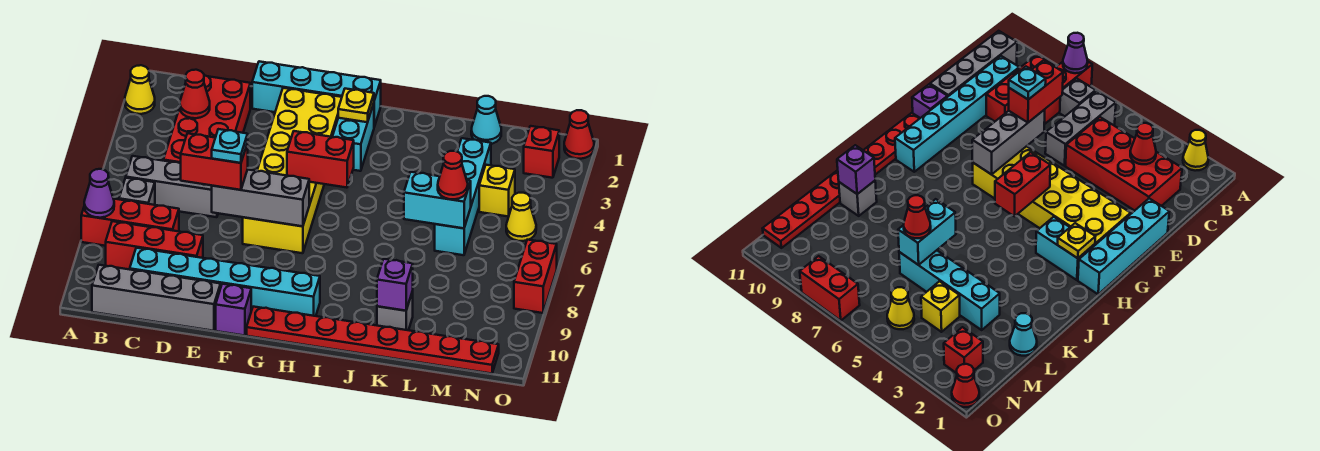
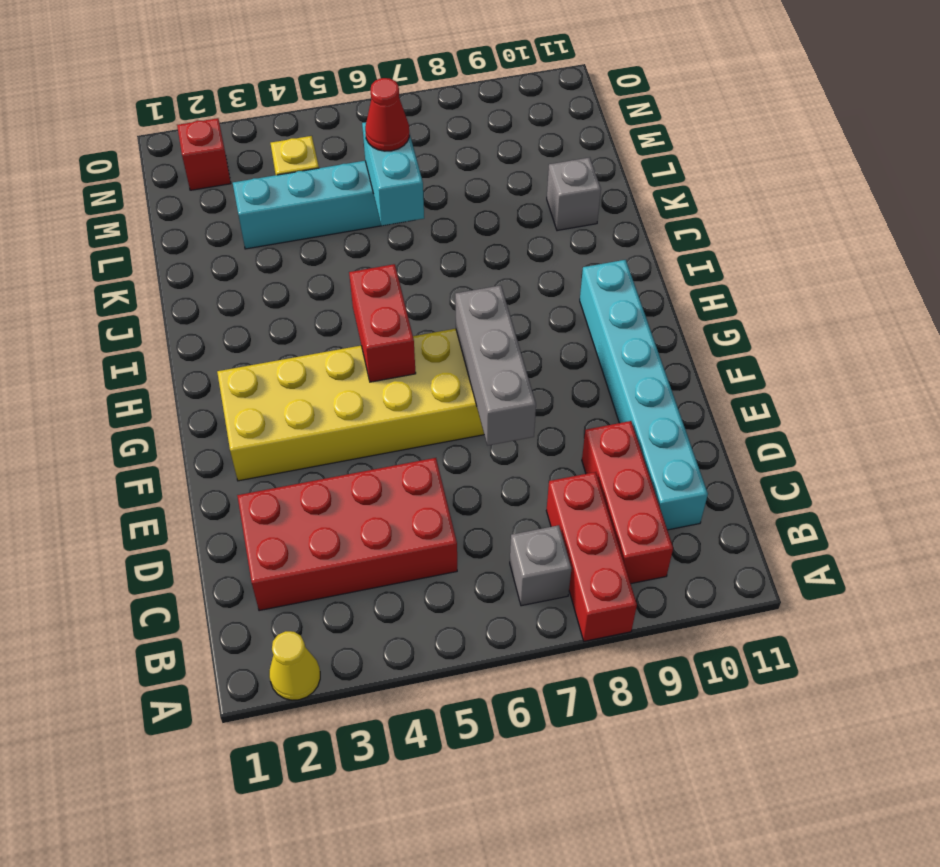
none -> grey 1x3 brick [126,156,218,217]
none -> grey 1x4 brick [92,265,221,331]
none -> cyan 1x4 brick [252,61,381,127]
none -> purple 1x1 brick [216,284,251,336]

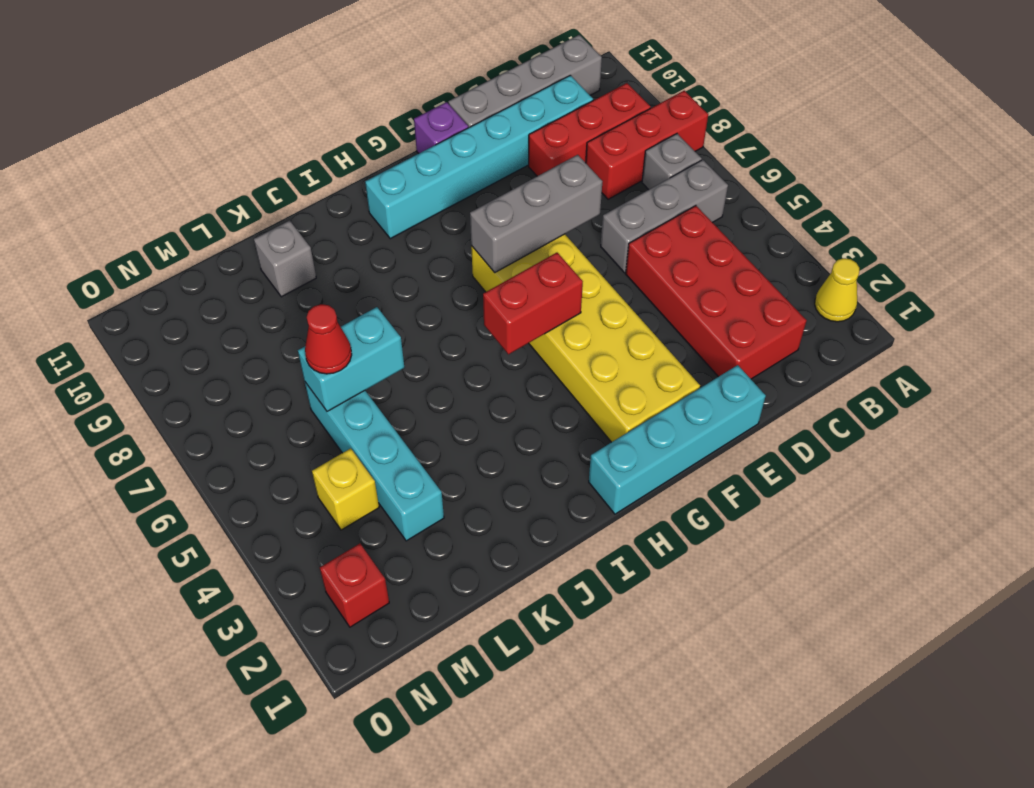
none -> red 1x8 plate [247,307,499,374]
none -> cyan 1x2 brick [332,103,374,171]
none -> cyan 1x1 cone [471,96,501,144]
none -> yellow 1x1 cone [506,193,536,241]

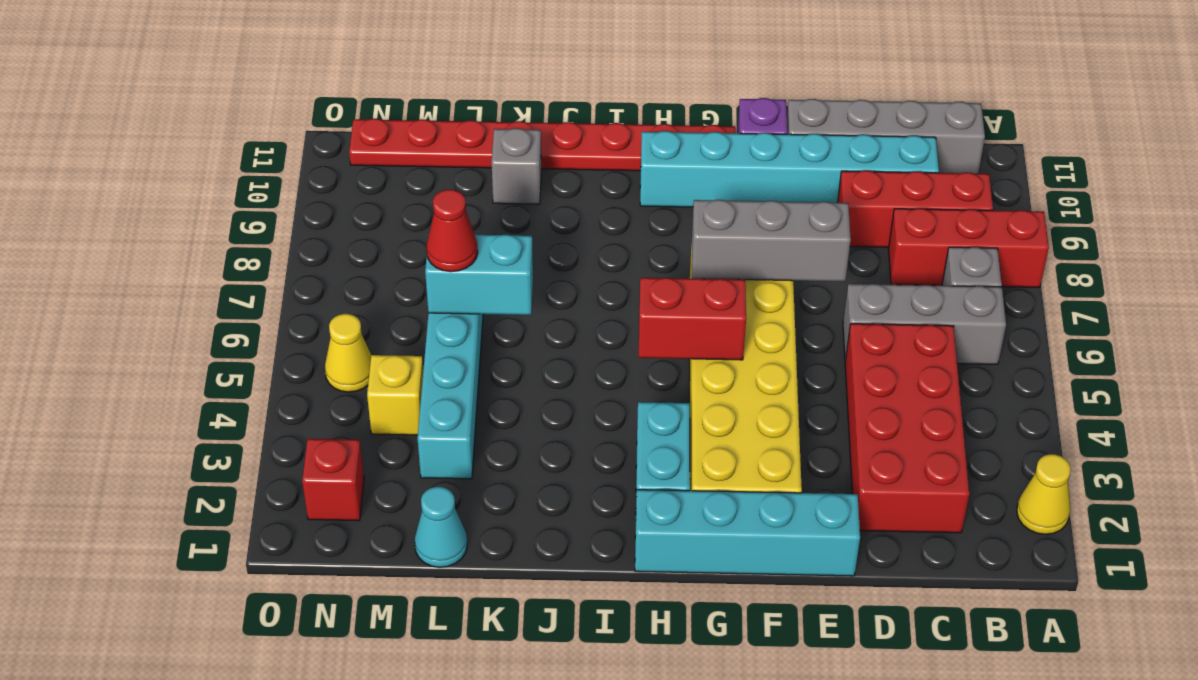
none -> red 1x1 cone [564,110,594,159]
none -> red 1x2 brick [514,240,557,313]
none -> purple 1x1 cone [84,169,114,218]
none -> red 1x1 cone [180,70,210,118]

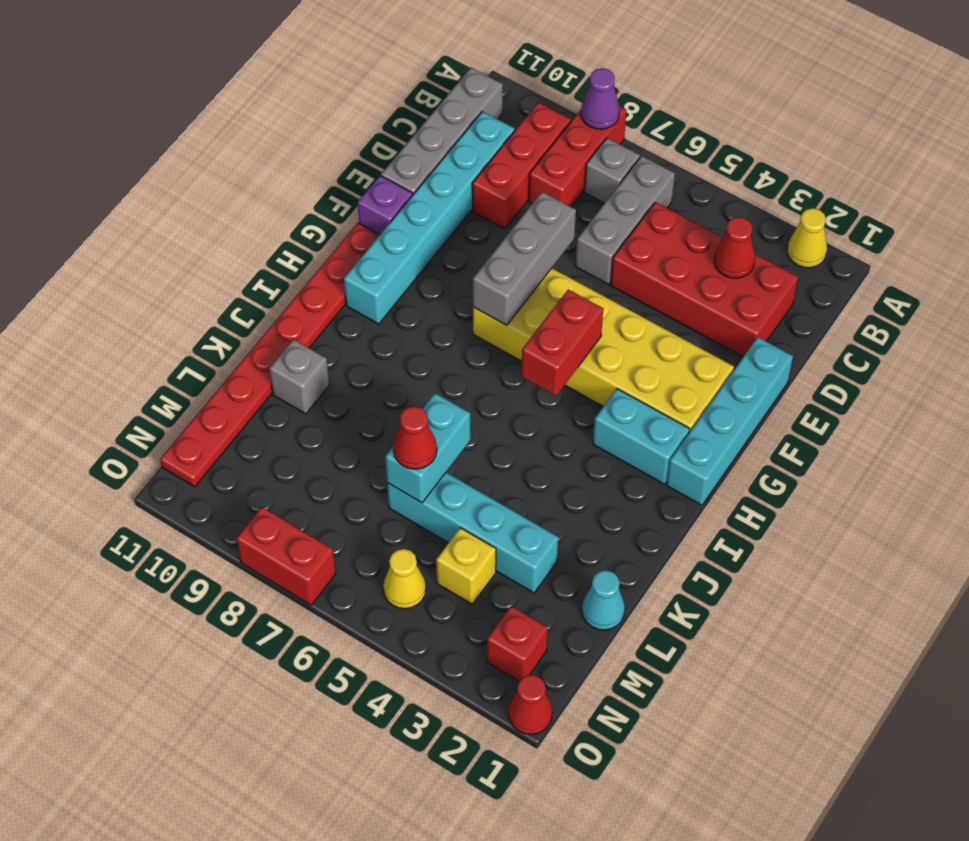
none -> yellow 1x1 plate [338,89,374,122]
none -> purple 1x1 brick [377,259,413,311]
none -> red 1x2 brick [181,133,248,190]
none -> cyan 1x1 plate [212,129,248,163]

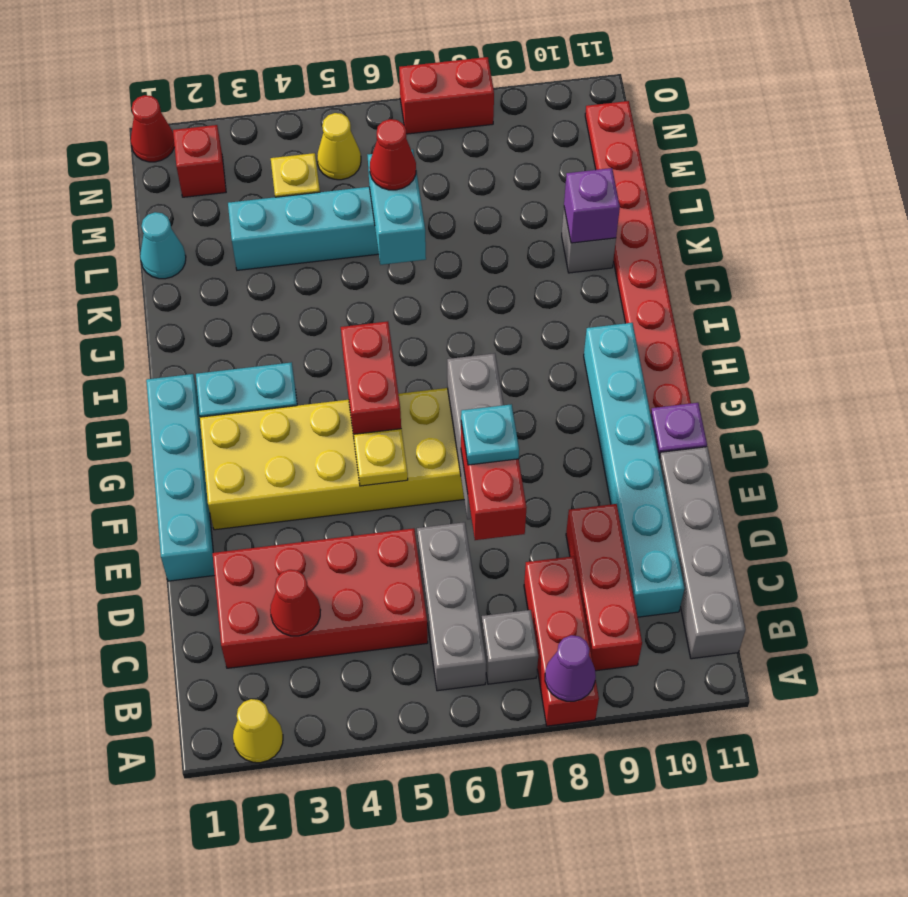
yellow 1x1 plate [354,429,408,486] -> yellow 1x1 plate moved to [338,89,374,122]

